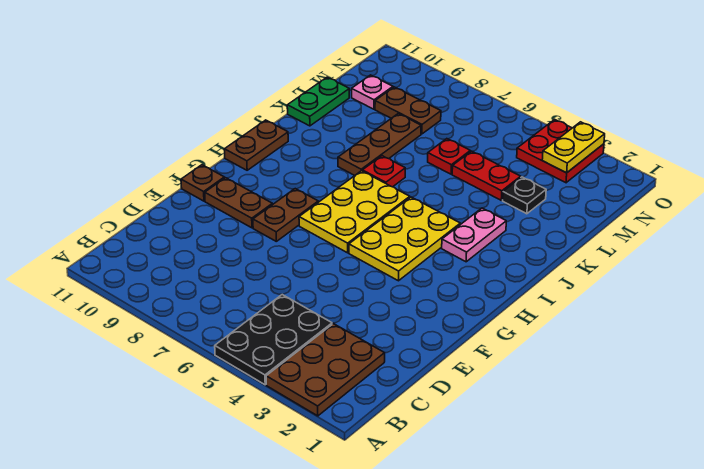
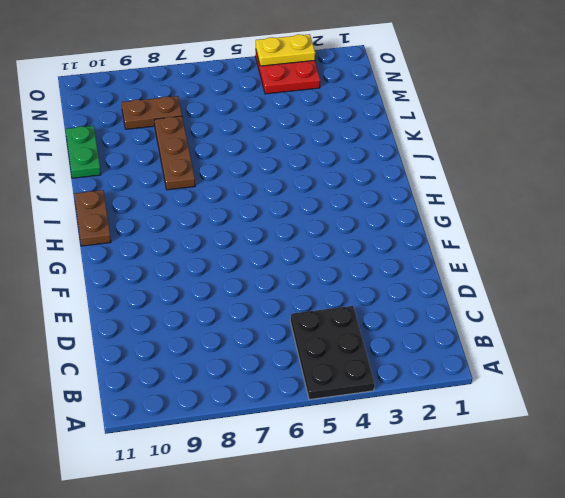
yellow 1x2 plate [256,34,315,66] -> yellow 1x2 plate turned to [542,122,605,173]
none -> brown 2x3 plate [266,324,385,416]
none -> brown 1x2 plate [253,189,318,241]
none -> brown 1x2 plate [205,178,273,228]

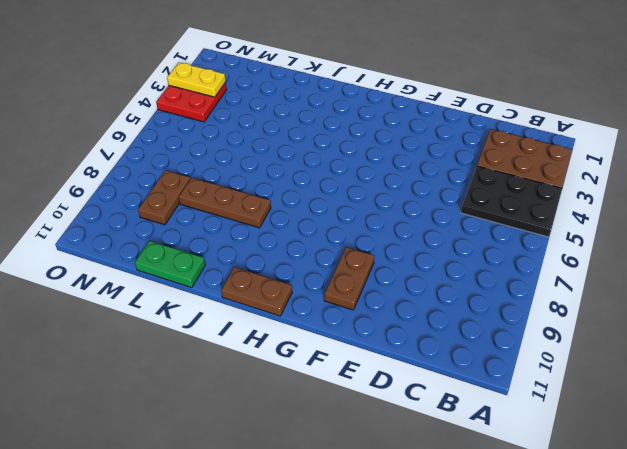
none -> brown 1x2 plate [253,189,318,241]
none -> brown 1x1 plate [181,165,224,201]
none -> yellow 2x3 plate [349,197,460,281]

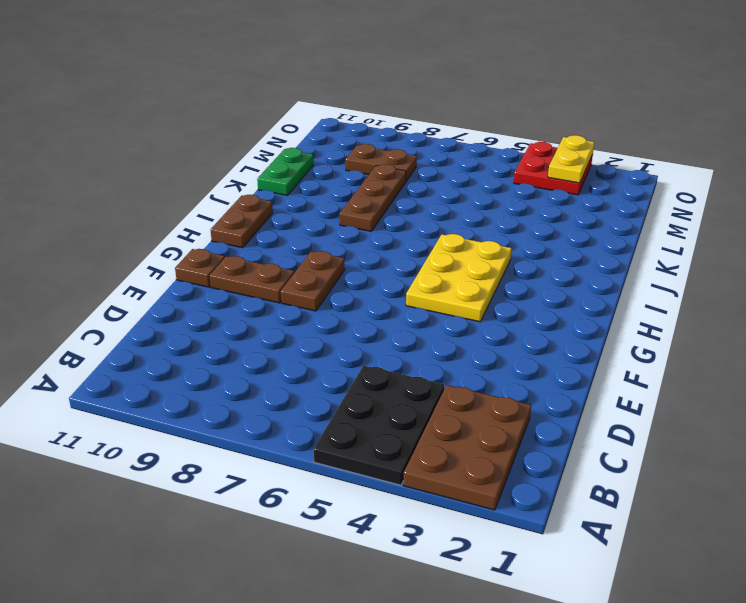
none -> yellow 2x3 plate [299,171,410,253]
none -> pink 1x2 plate [442,208,506,262]
none -> red 1x1 plate [362,156,405,187]

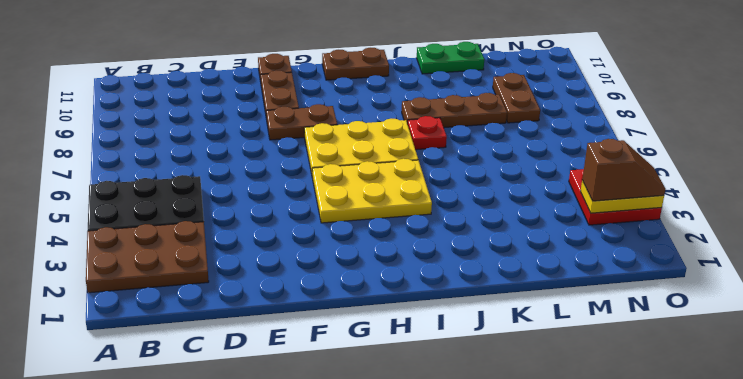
brown 1x2 slope [582,139,665,201] -> none
none -> pink 1x2 plate [442,208,506,262]
none -> black 1x1 plate [503,177,546,214]
none -> red 1x2 plate [452,151,521,200]

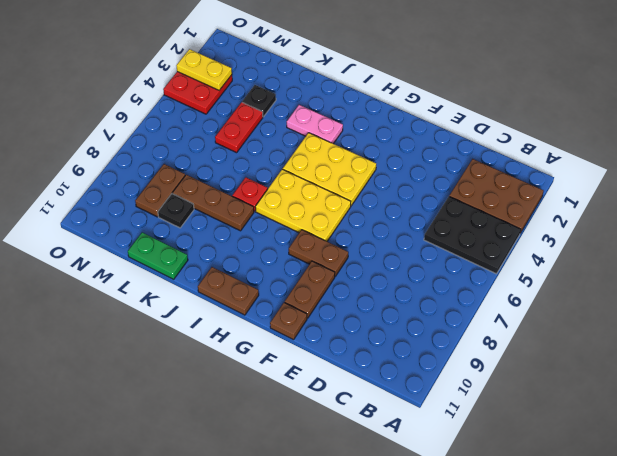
black 1x1 plate [158,194,194,228] -> none
none -> red 1x1 plate [428,139,470,174]
none -> pink 1x1 plate [352,75,393,109]

